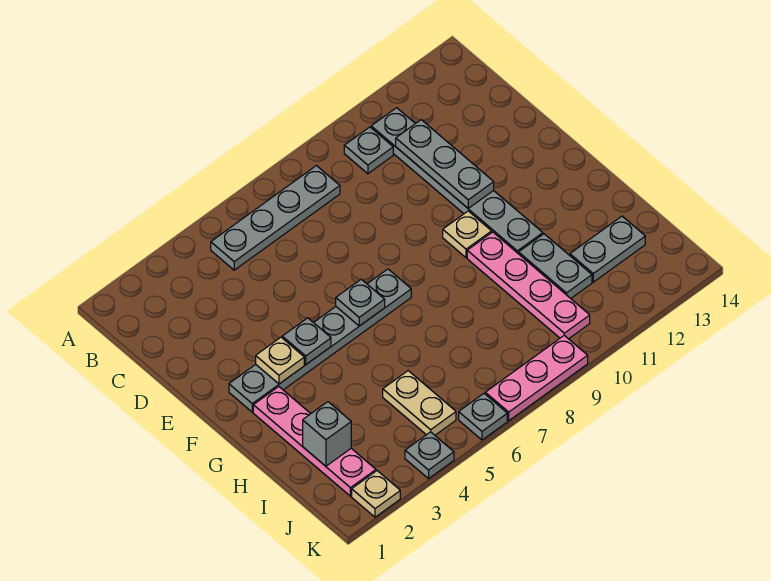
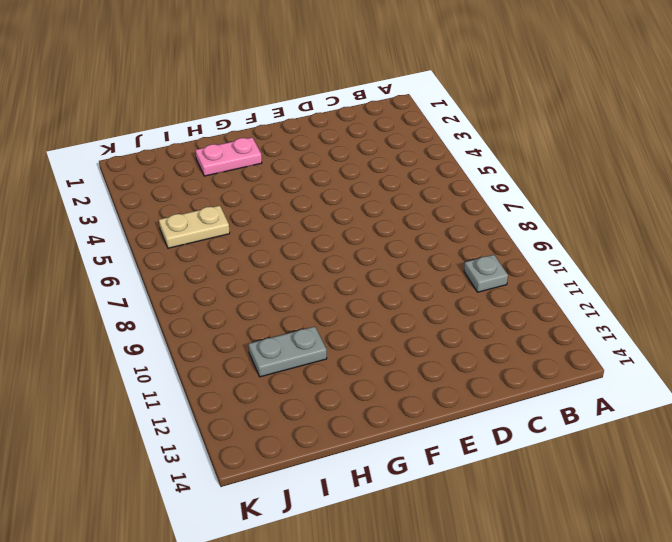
pink 1x2 plate [196,137,262,176] -> pink 1x4 plate [253,387,376,496]
none -> grey 1x4 plate [211,166,340,270]
none -> grey 1x6 plate [371,108,543,254]
none -> grey 1x6 plate [229,269,411,412]

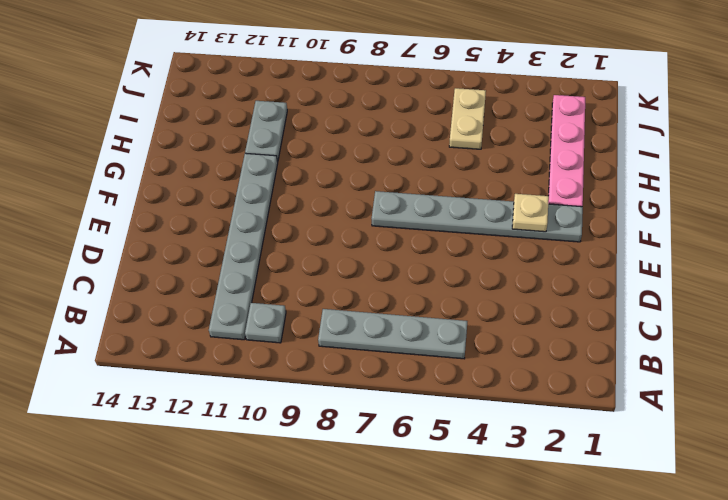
none -> tan 1x1 plate [443,211,492,258]
none -> pink 1x4 plate [467,232,590,339]
none -> grey 1x2 plate [570,216,645,282]

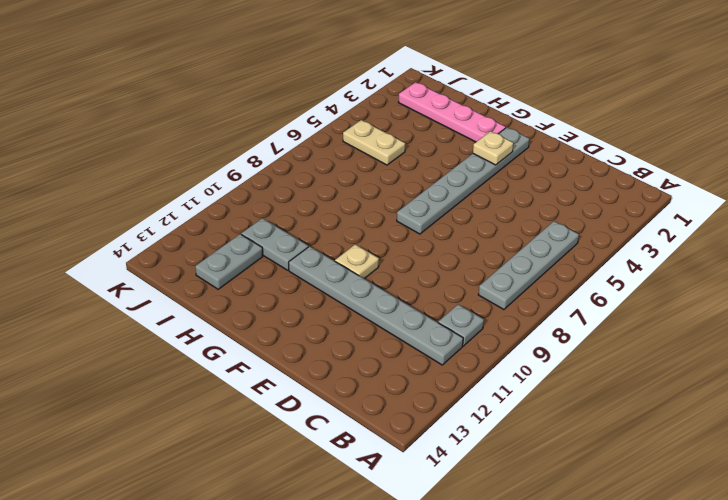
none -> pink 1x4 plate [467,232,590,339]
none -> tan 1x1 plate [352,471,400,517]
none -> grey 1x1 plate [405,432,454,479]

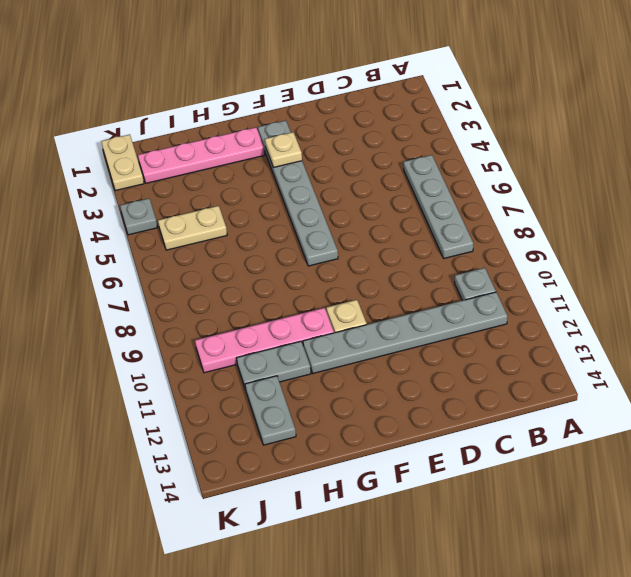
tan 1x2 plate [101,135,144,191] -> tan 1x1 plate [352,471,400,517]
none -> grey 1x1 plate [459,394,507,440]
none -> pink 1x3 plate [485,335,588,421]
none -> grey 1x3 plate [396,120,494,208]

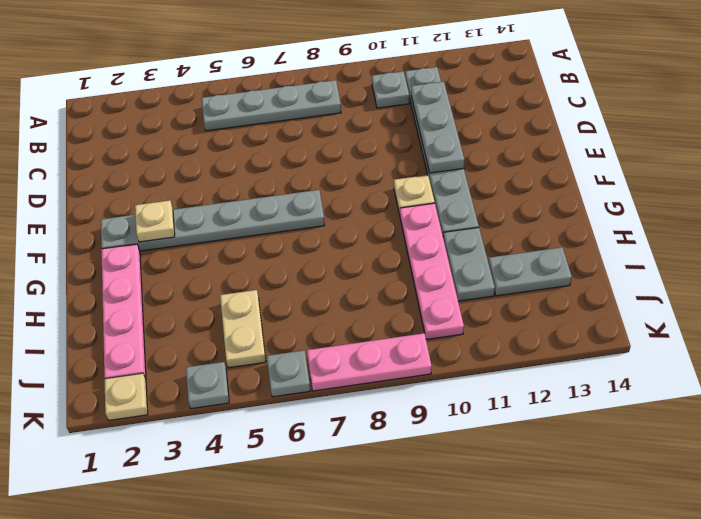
none -> grey 1x1 plate [282,318,331,364]
none -> grey 1x1 plate [336,279,385,326]
none -> grey 1x1 brick [303,402,351,466]

